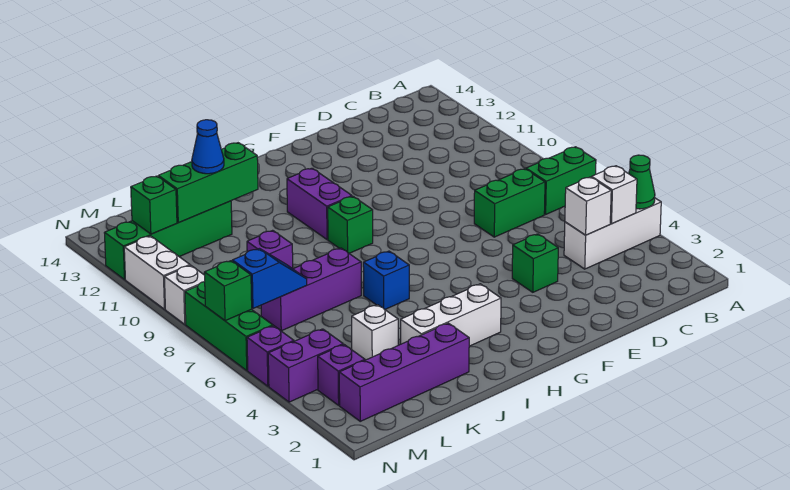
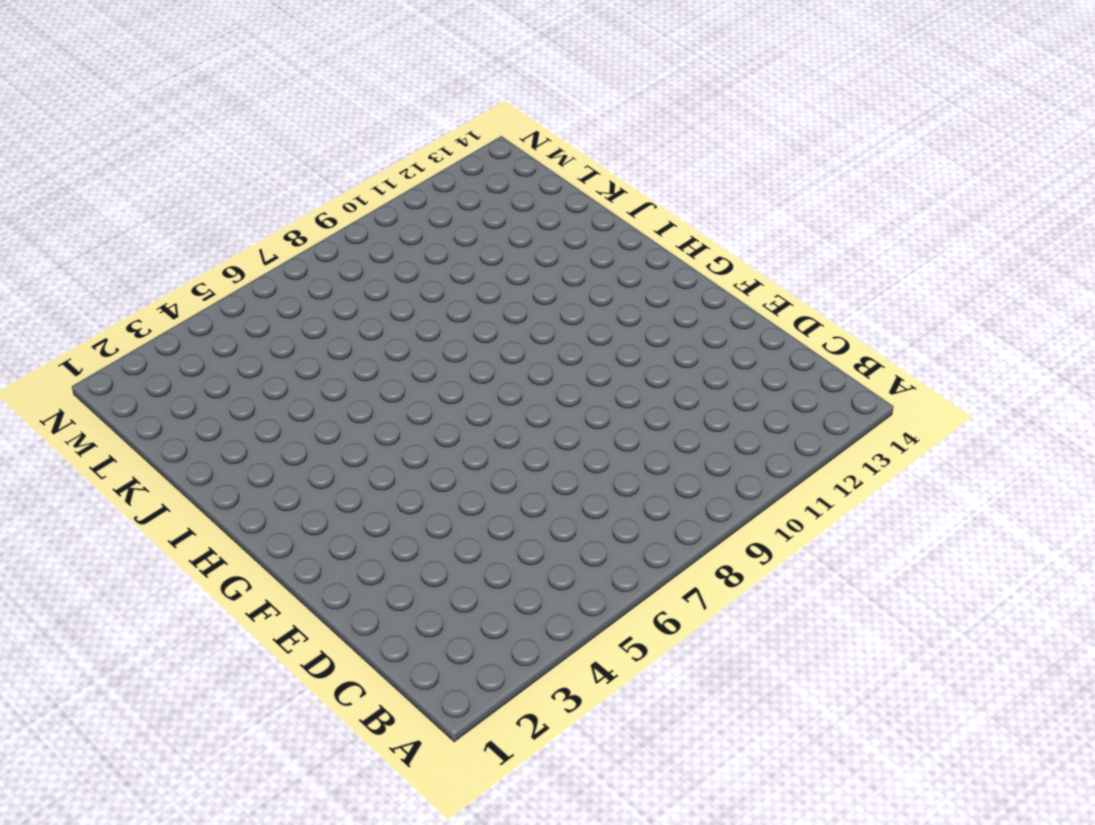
none -> white 1x3 brick [564,198,661,269]
none -> green 1x2 brick [526,147,596,214]
none -> green 1x2 brick [474,169,545,237]

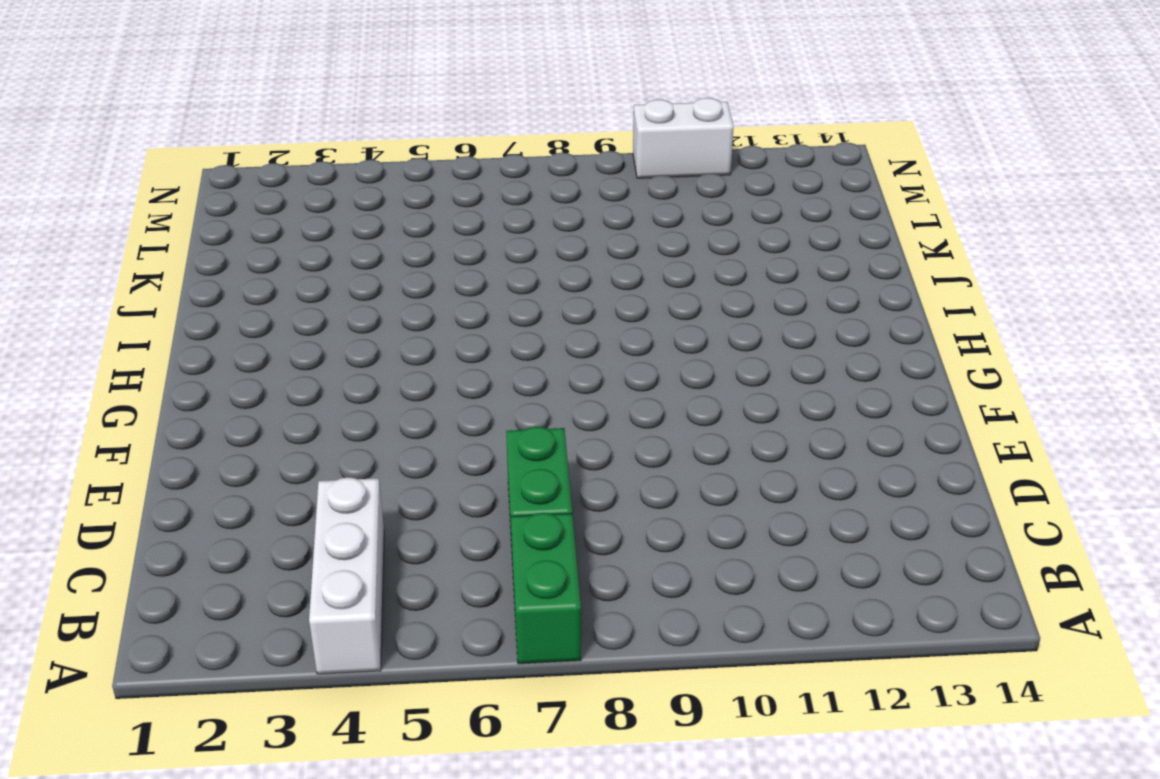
none -> green 1x1 brick [512,234,558,292]
none -> white 1x3 brick [401,284,501,346]
none -> green 1x1 brick [328,196,373,253]

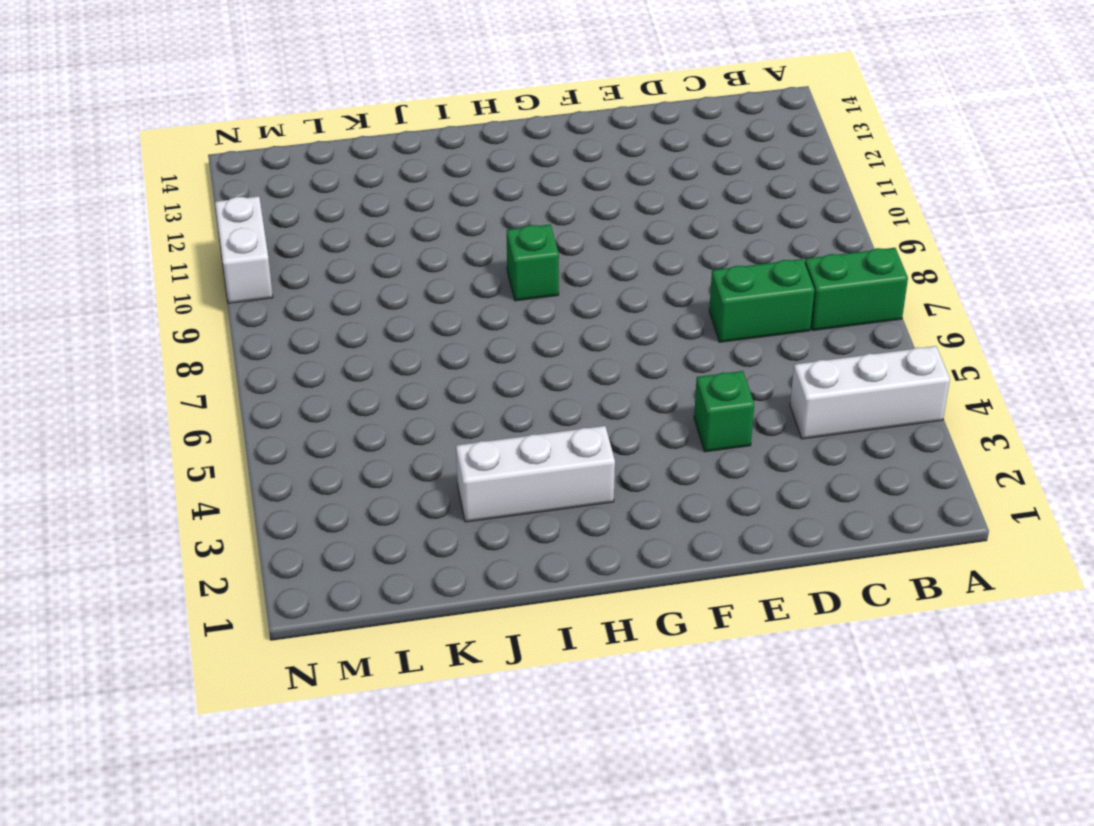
none -> purple 1x2 brick [287,168,352,240]
none -> blue 1x1 brick [363,251,409,310]
none -> purple 1x4 brick [339,323,469,421]

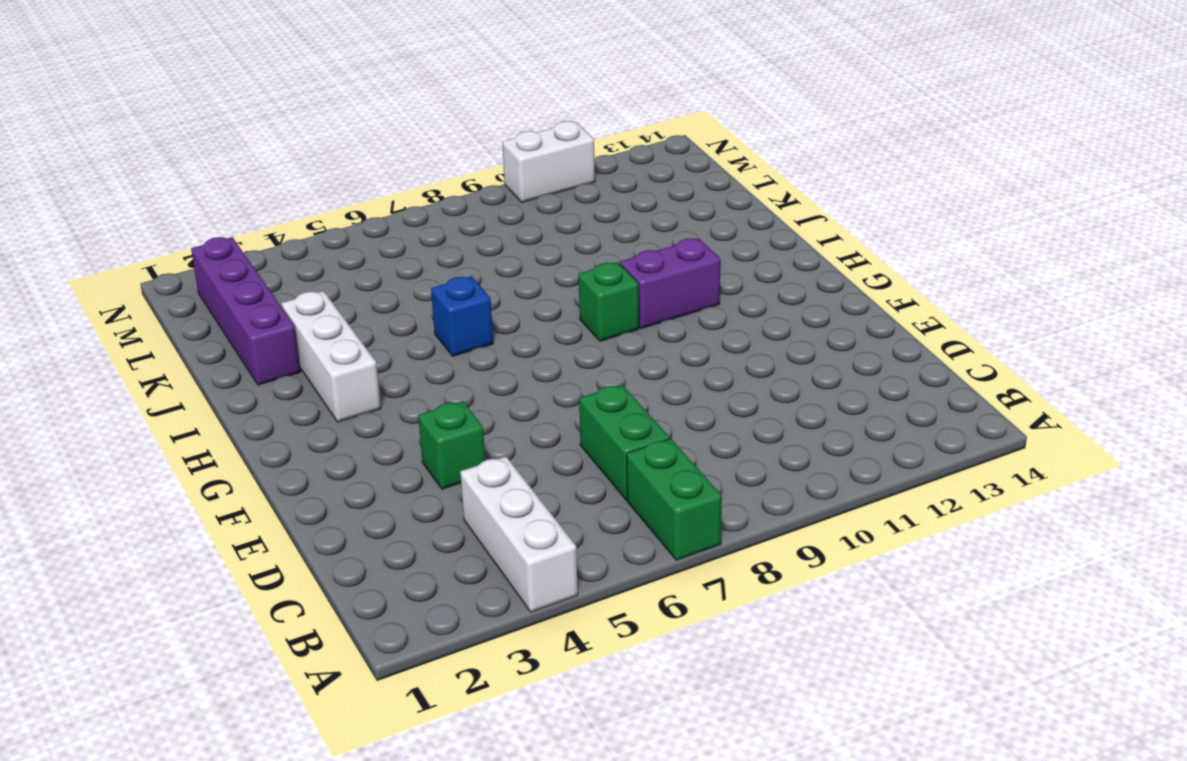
none -> purple 1x3 brick [261,248,361,331]
none -> white 1x1 brick [352,305,398,360]
none -> purple 1x1 brick [247,230,293,269]

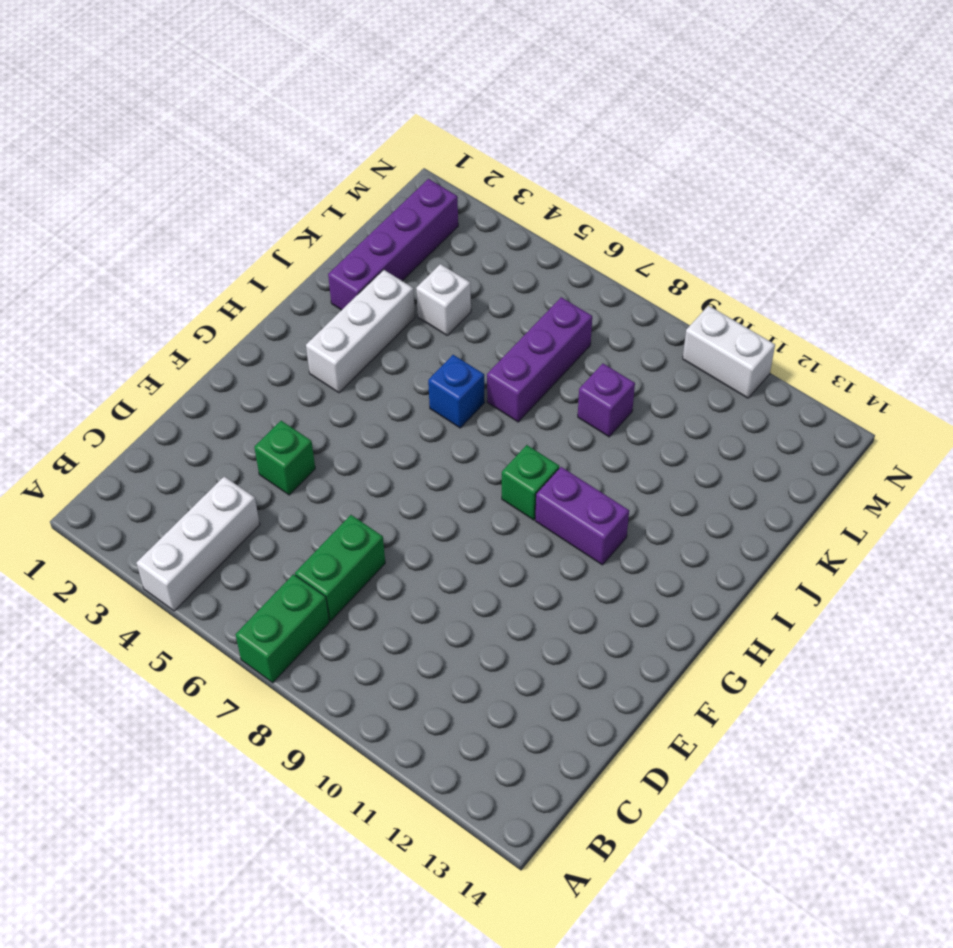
none -> green 1x4 brick [105,201,232,280]
none -> purple 1x1 brick [318,345,365,405]
none -> purple 1x2 brick [268,329,343,402]

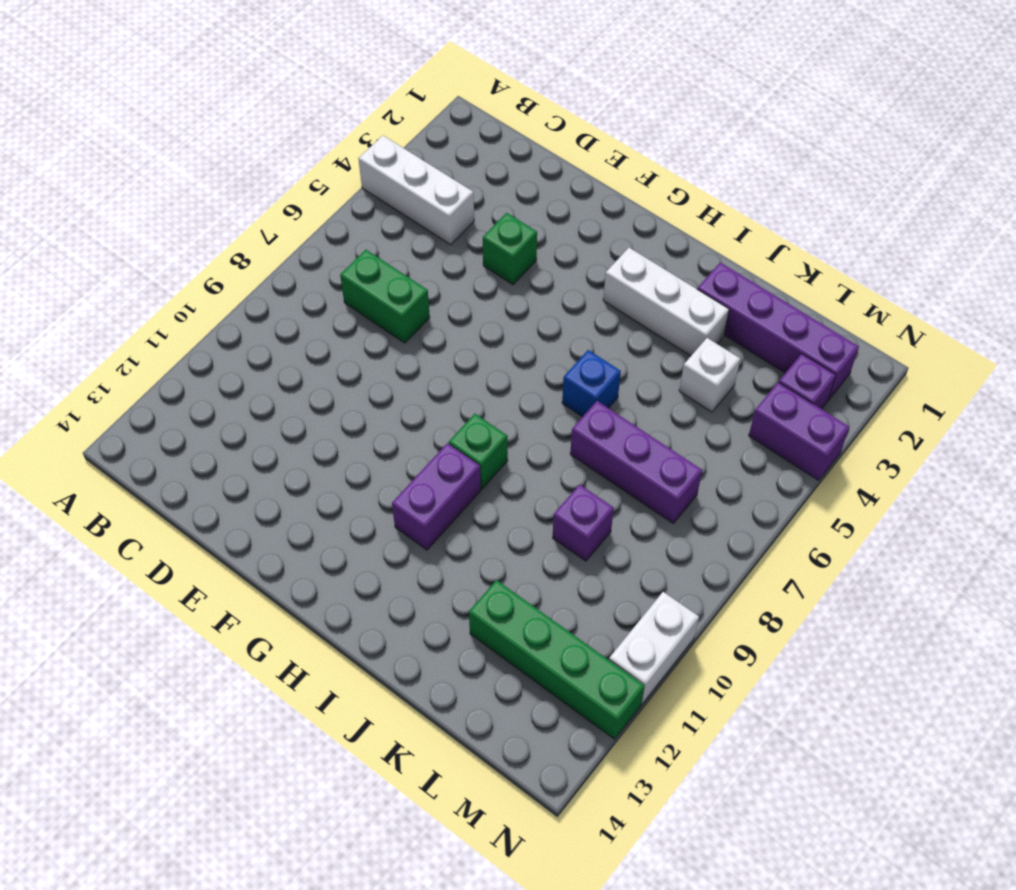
none -> green 1x2 brick [526,147,596,214]
none -> purple 1x1 brick [247,326,294,386]
none -> green 1x3 brick [185,282,273,370]

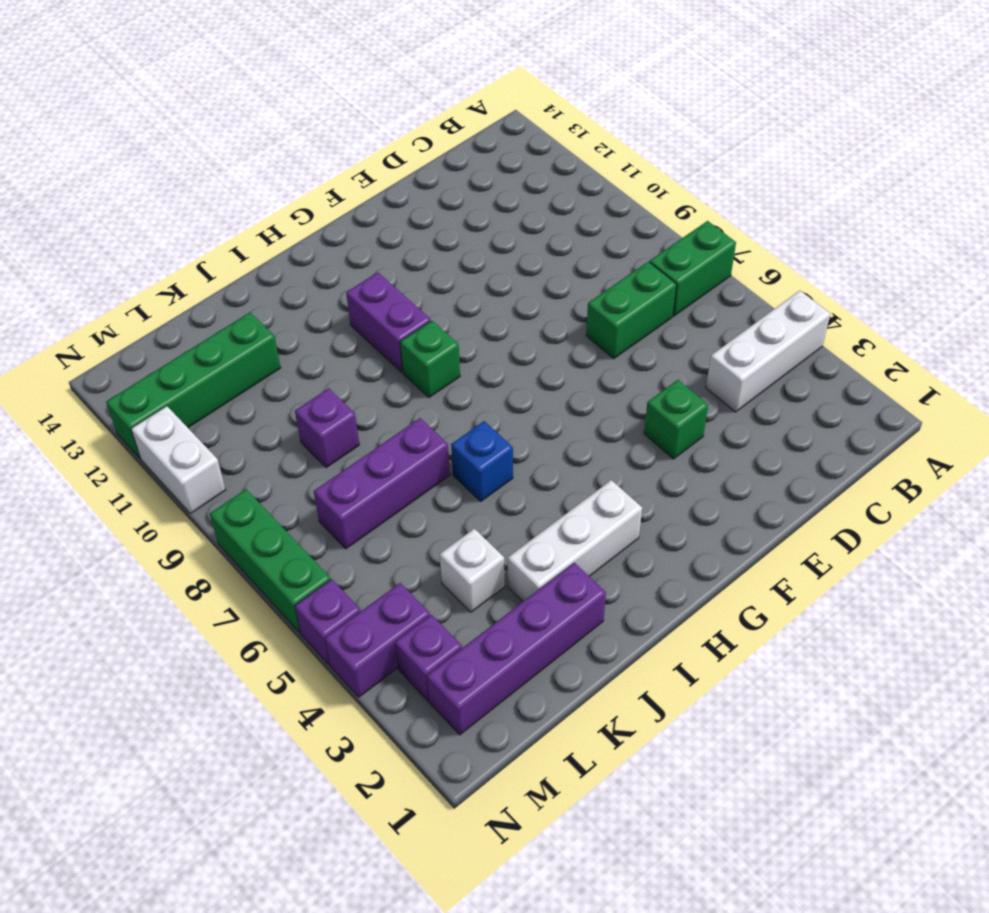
none -> white 1x1 brick [164,265,205,324]
none -> green 1x1 cone [629,155,655,209]
none -> white 1x1 brick [591,166,637,224]

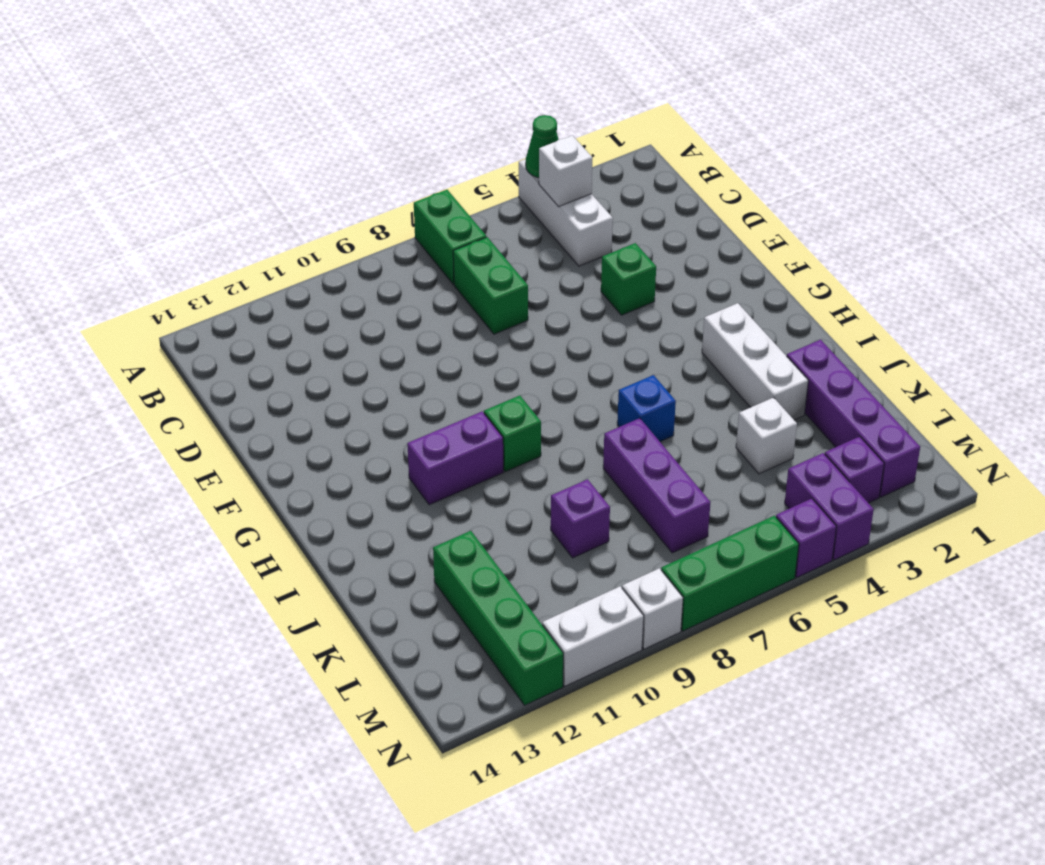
none -> white 1x1 brick [565,177,611,235]
none -> green 1x3 brick [158,143,258,223]
none -> blue 1x2 slope [232,248,307,308]

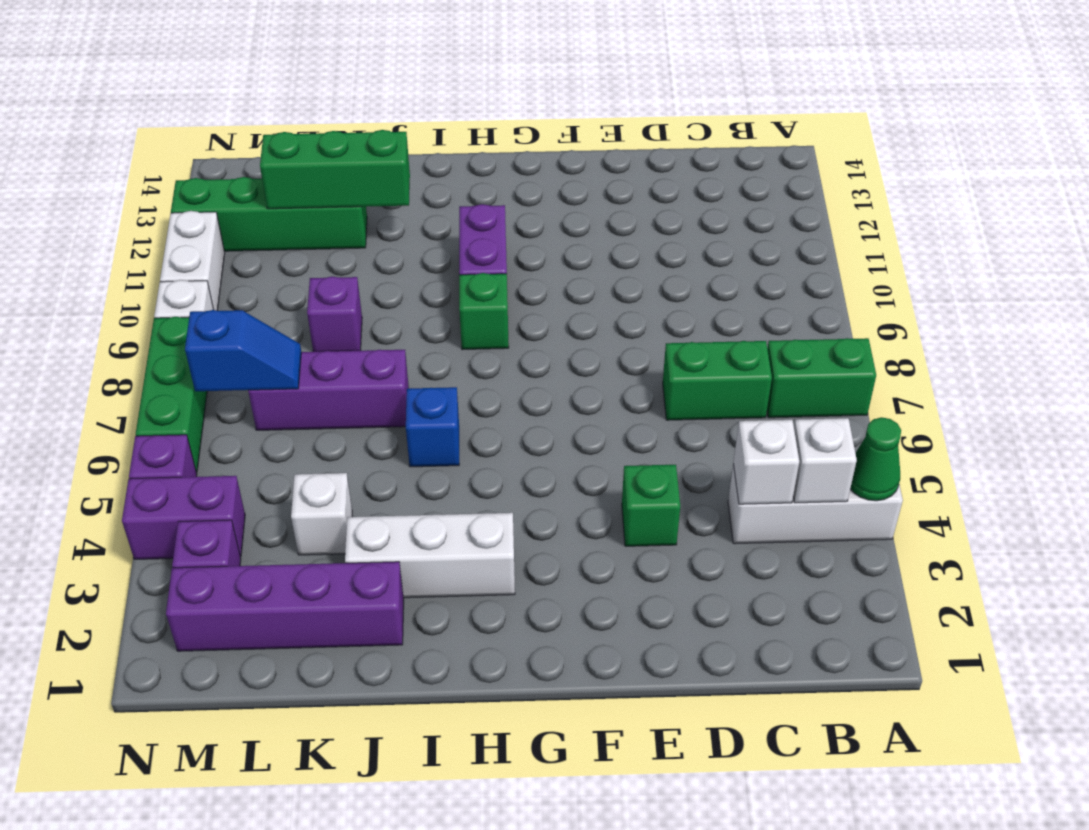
none -> green 1x1 brick [131,176,177,234]
none -> green 1x1 brick [204,261,252,321]
none -> blue 1x1 cone [192,120,224,174]

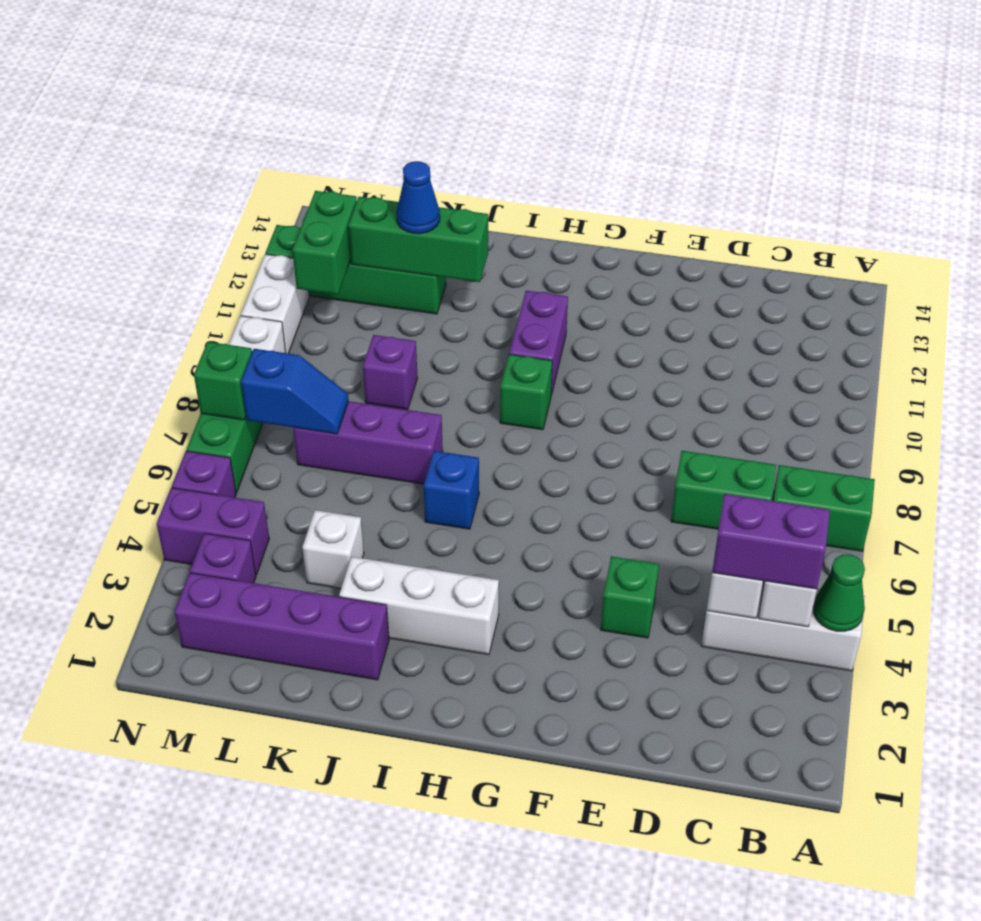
purple 1x2 brick [712,494,830,589] -> none
green 1x2 brick [292,191,357,295] -> green 1x1 brick [131,176,177,234]

